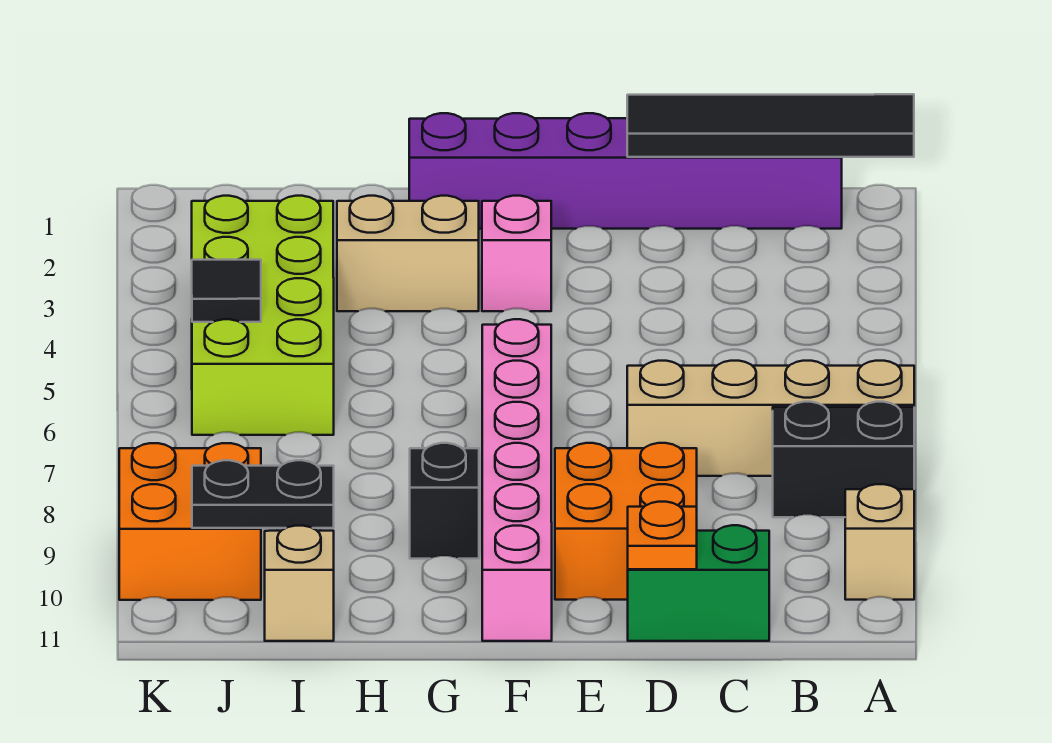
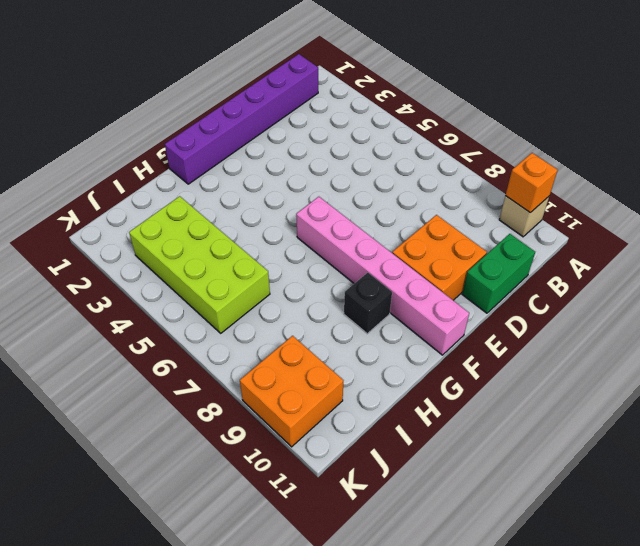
orange 1x1 brick [506,153,558,212] -> none
none -> tan 1x4 brick [627,361,914,476]
none -> black 1x2 brick [773,402,914,517]
none -> pink 1x1 brick [482,196,551,311]

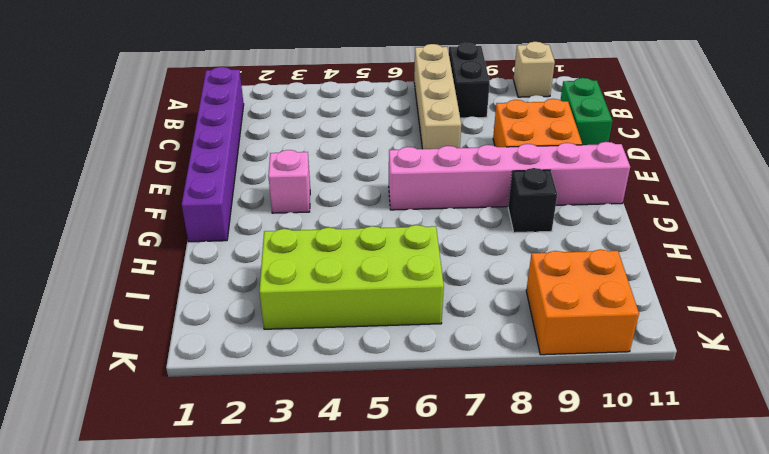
none -> tan 1x2 brick [337,196,479,311]
none -> tan 1x1 brick [265,526,334,641]
none -> black 1x4 tile [627,94,914,157]

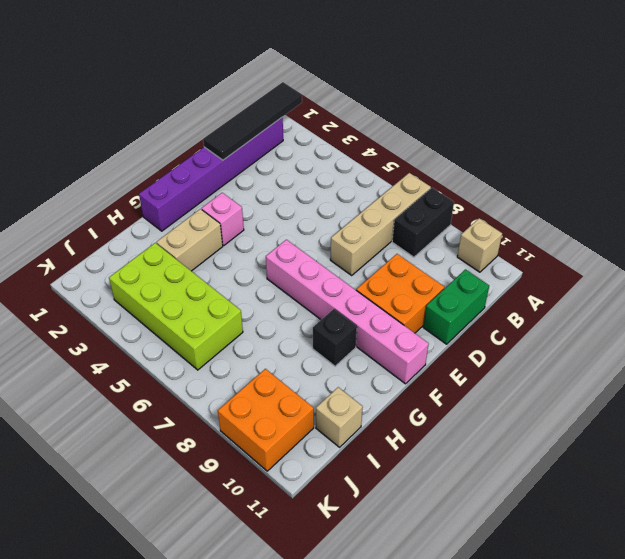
none -> orange 1x1 plate [628,502,697,569]
none -> black 1x2 plate [192,460,334,528]
none -> black 1x1 tile [192,260,261,322]

